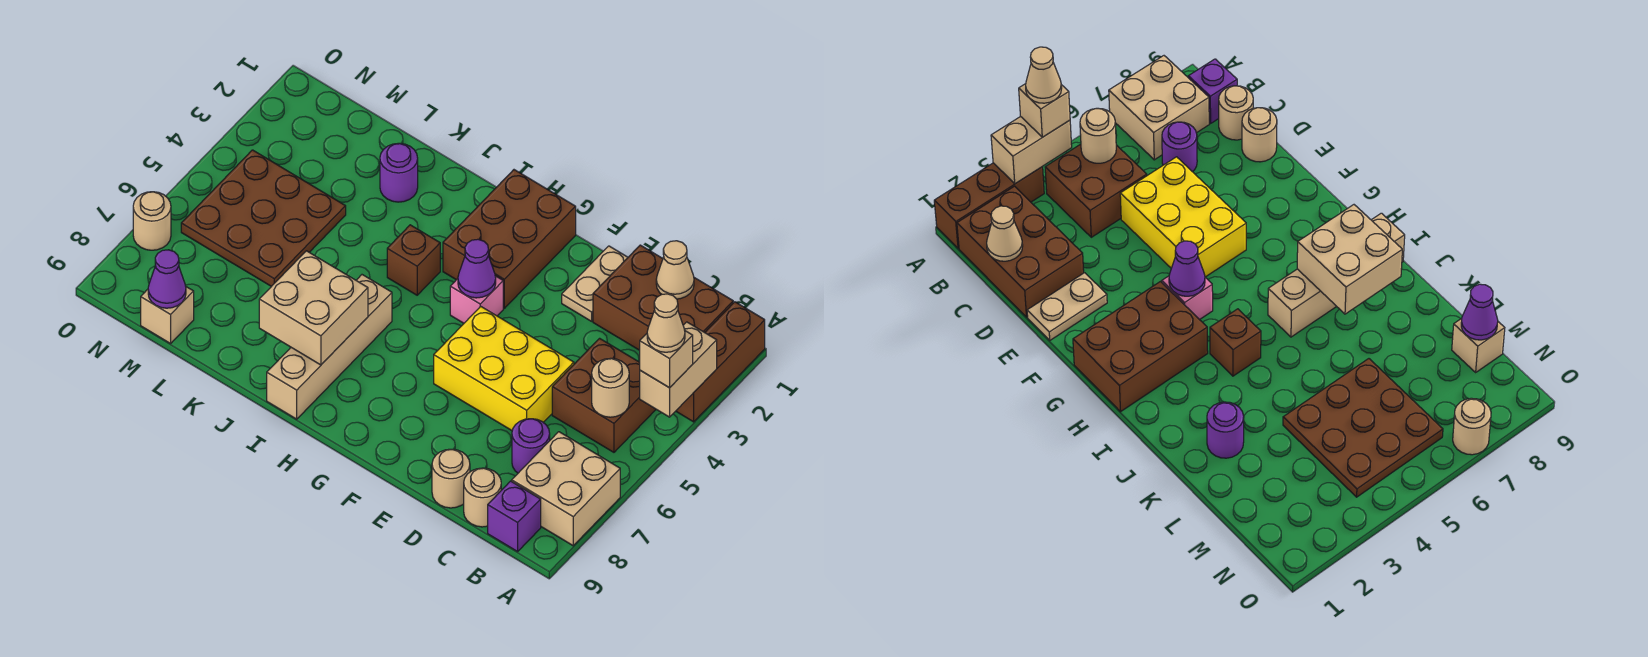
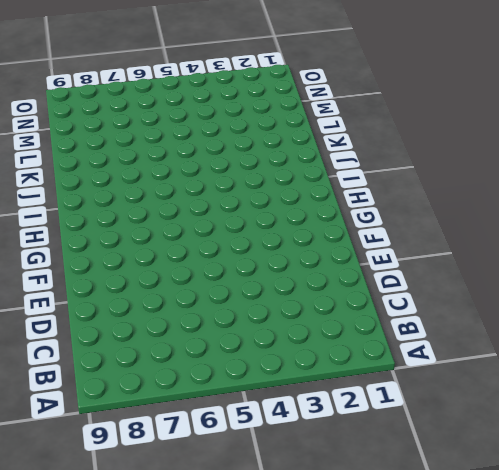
none -> brown 1x3 brick [676,302,765,422]
none -> tan 2x2 brick [512,432,620,546]
none -> brown 2x3 brick [593,245,733,350]

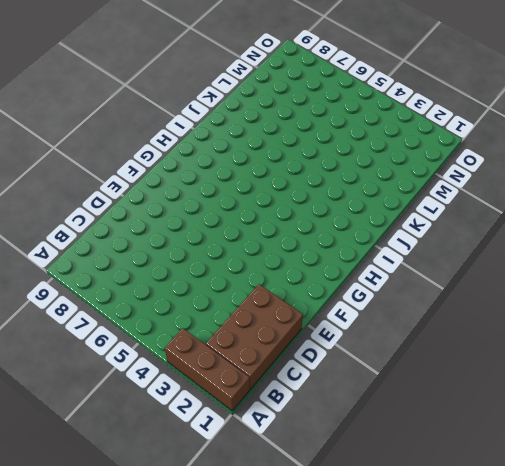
none -> tan 2x2 brick [512,432,620,546]
none -> brown 2x2 brick [552,338,656,452]
none -> purple 1x1 brick [488,481,541,552]

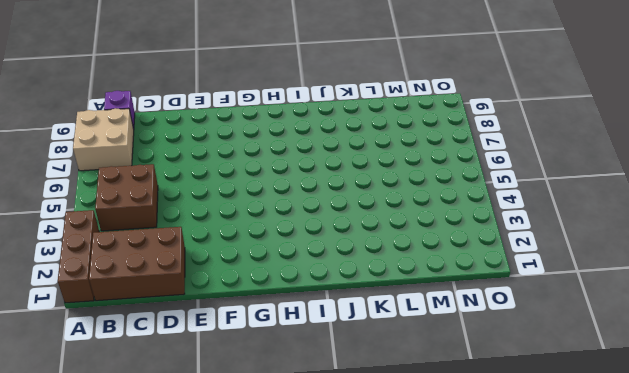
none -> purple 1x1 round brick [512,419,550,473]
none -> tan 1x1 round brick [464,468,501,527]
none -> yellow 2x3 brick [434,306,574,430]

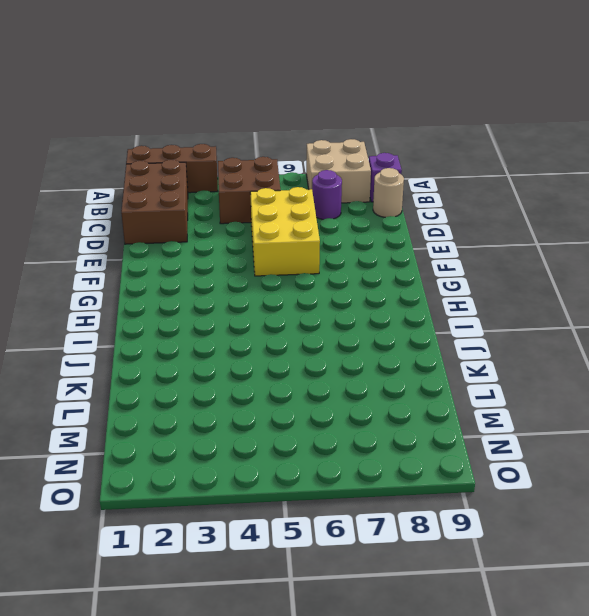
none -> tan 1x1 round brick [432,449,470,508]
none -> tan 1x2 plate [562,246,628,321]
none -> brown 2x3 brick [443,170,576,308]

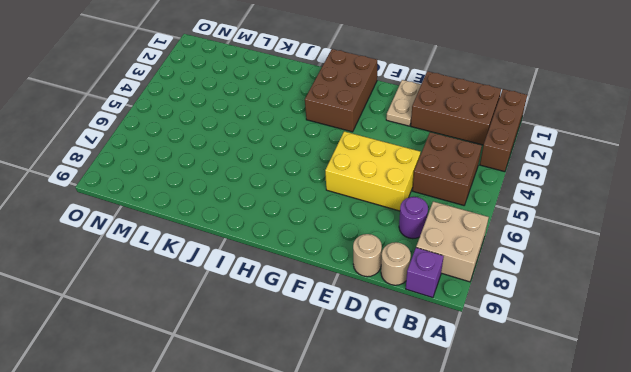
none -> pink 1x1 brick [450,276,503,323]
none -> brown 1x1 brick [387,225,440,295]
none -> tan 1x4 brick [267,275,392,419]

